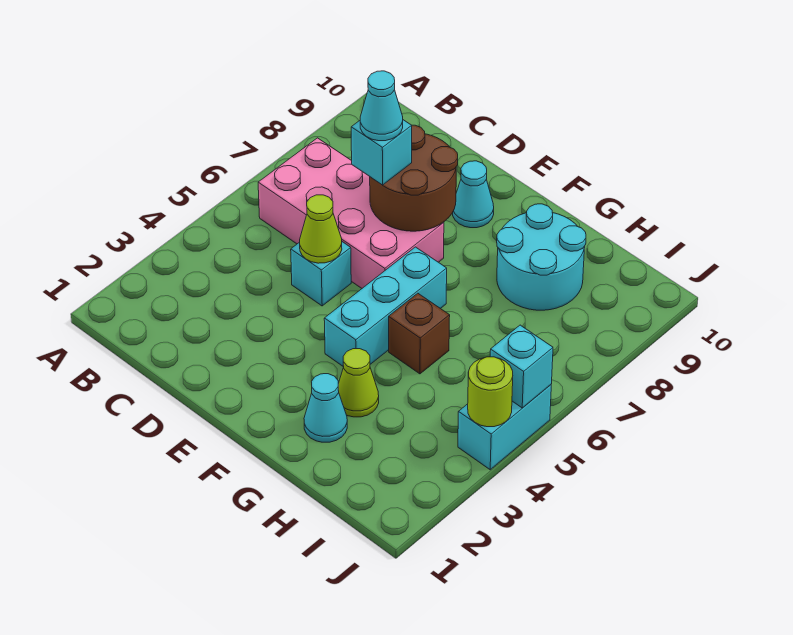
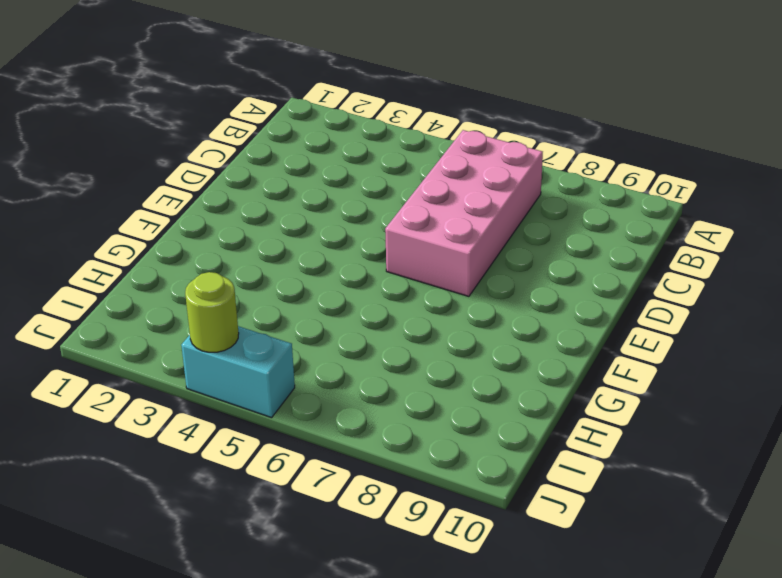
none -> cyan 1x1 brick [291,242,351,306]
none -> cyan 1x1 cone [453,161,494,228]
none -> cyan 1x3 brick [324,247,447,367]

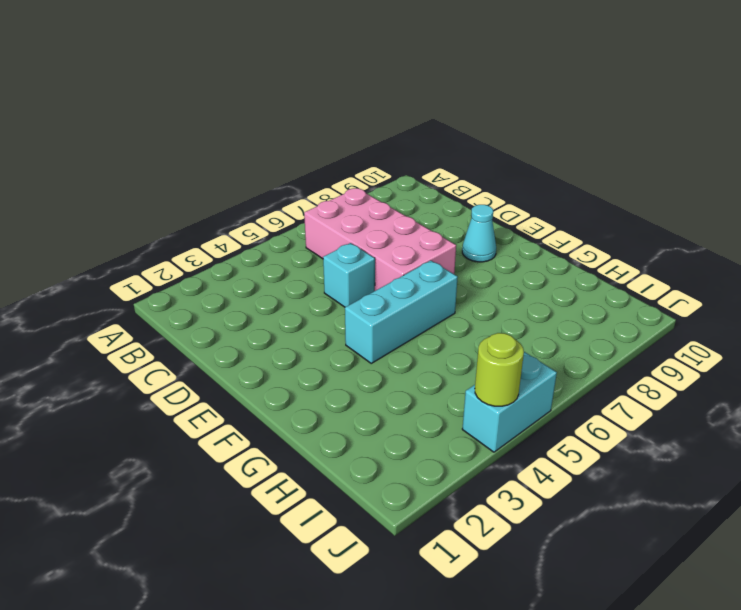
none -> cyan 1x1 cone [304,374,347,442]
none -> lime 1x1 cone [338,349,379,417]
none -> brown 1x1 brick [389,293,450,374]

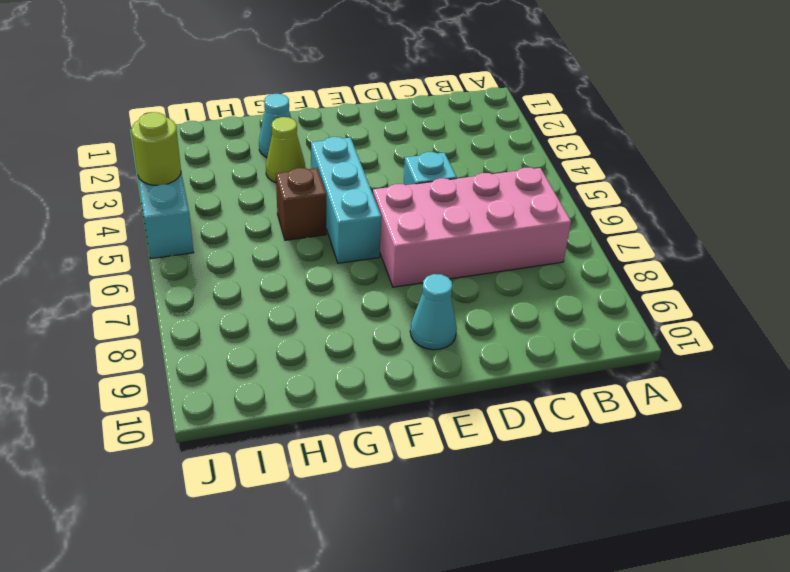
none -> cyan 2x2 round brick [497,204,586,310]
none -> lime 1x1 cone [300,195,342,263]
none -> brown 2x2 round brick [370,125,458,231]

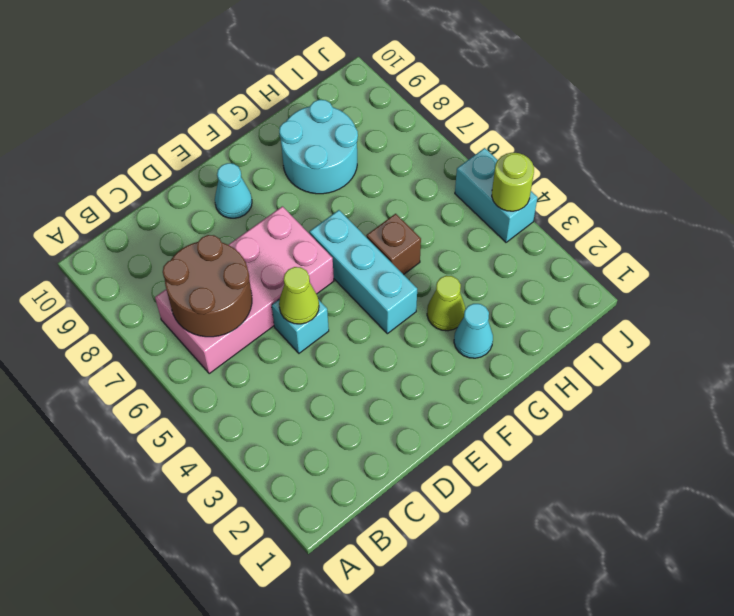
brown 2x2 round brick [163,235,252,337] -> brown 2x2 round brick moved to [370,125,458,231]
none -> cyan 1x1 brick [490,325,553,408]
none -> cyan 1x1 brick [351,120,412,185]
none -> cyan 1x1 cone [360,71,403,141]

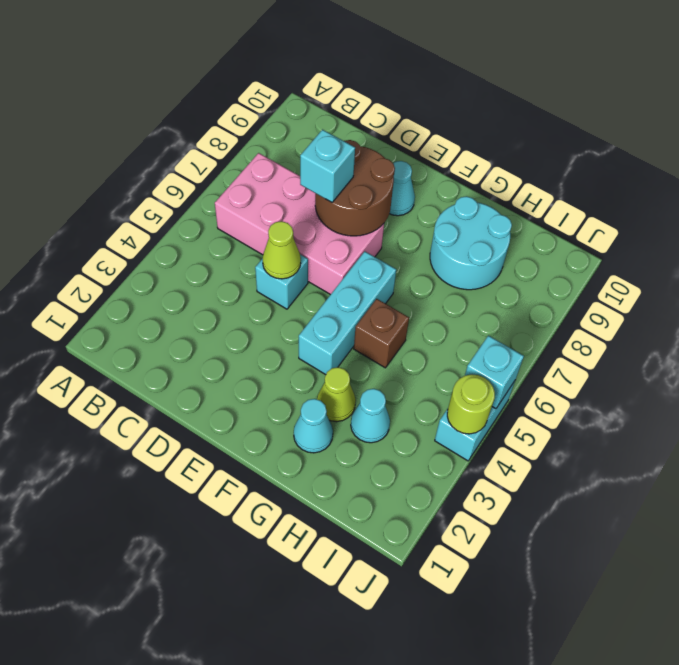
cyan 1x1 cone [351,389,390,443] -> cyan 1x1 cone moved to [360,71,403,141]

